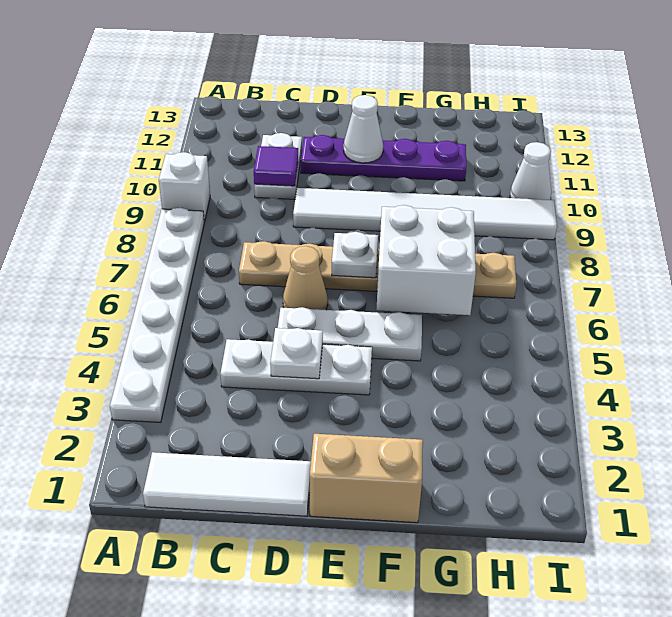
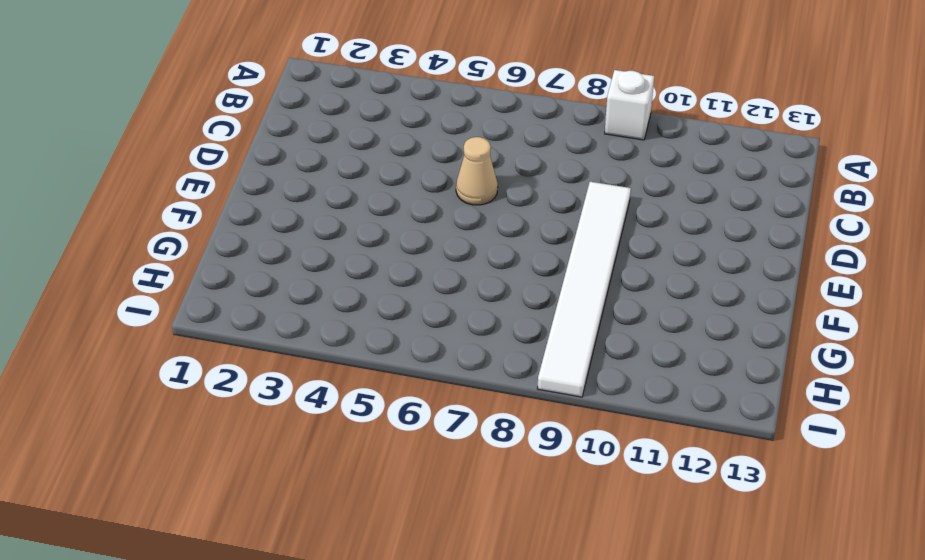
none -> white 1x6 plate [110,208,204,422]
none -> white 1x3 tile [143,452,311,516]
none -> white 1x3 plate [220,339,372,395]

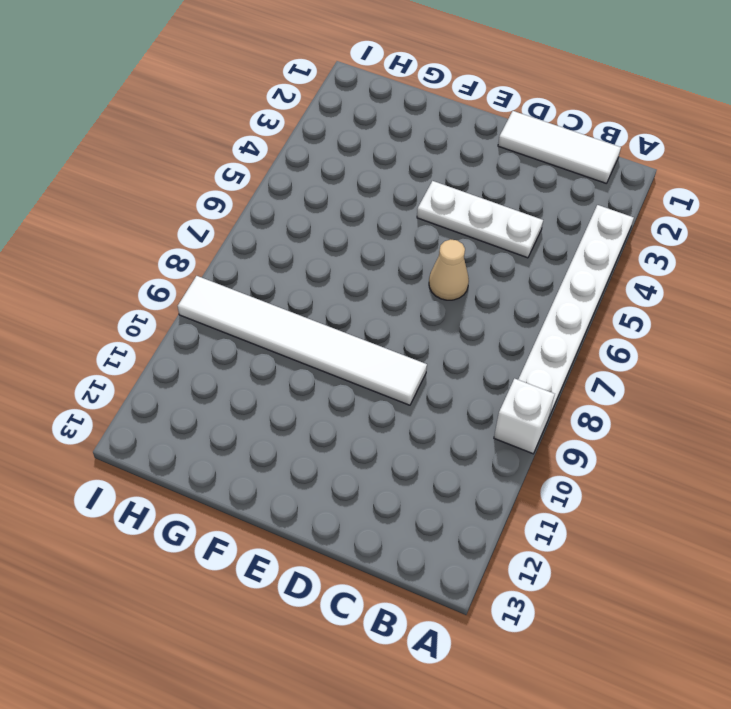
none -> tan 1x6 plate [239,241,516,298]
none -> white 1x2 plate [254,133,302,199]
none -> white 1x3 plate [278,307,422,361]

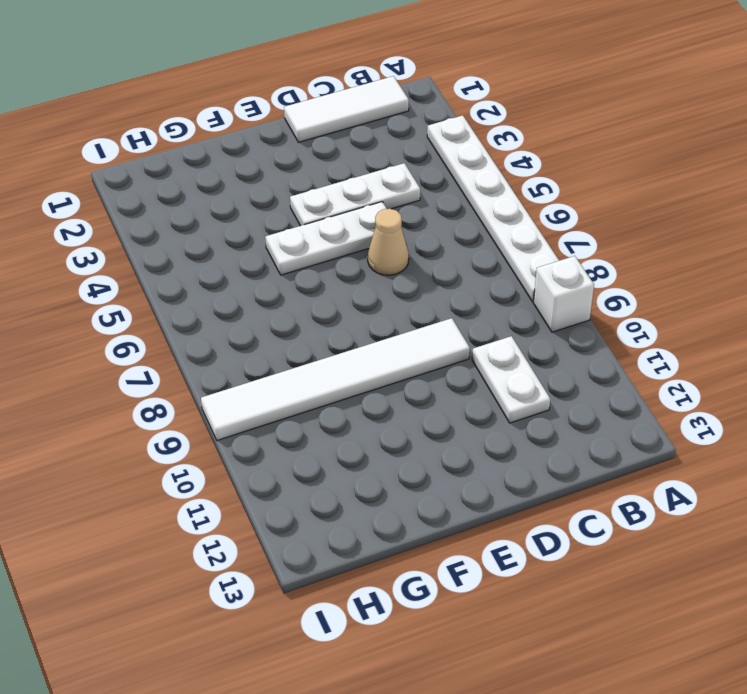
none -> tan 1x6 plate [239,241,516,298]
none -> purple 1x4 plate [301,135,466,181]
none -> tan 1x2 brick [310,434,423,523]

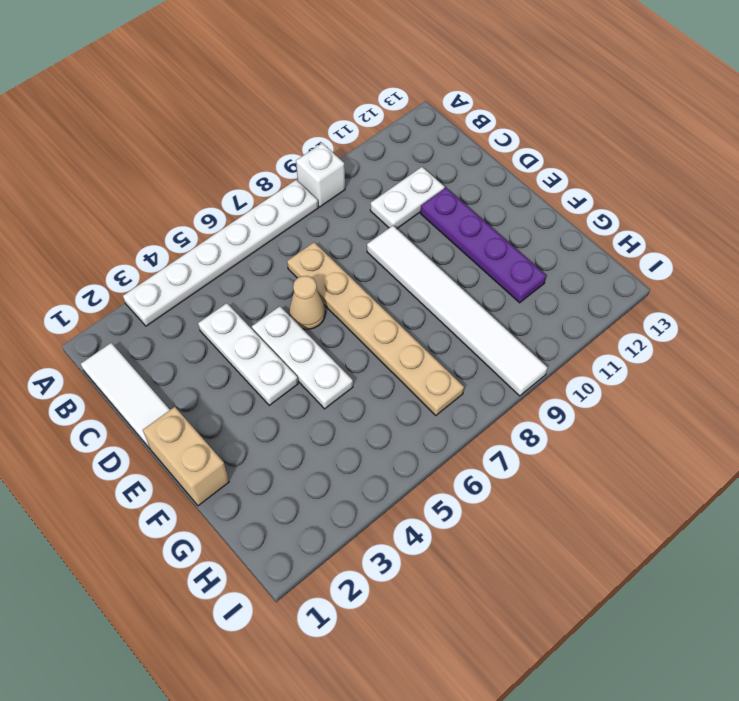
none -> white 1x1 cone [510,142,551,200]
none -> purple 1x1 tile [254,146,298,186]
none -> white 1x1 plate [270,328,323,379]

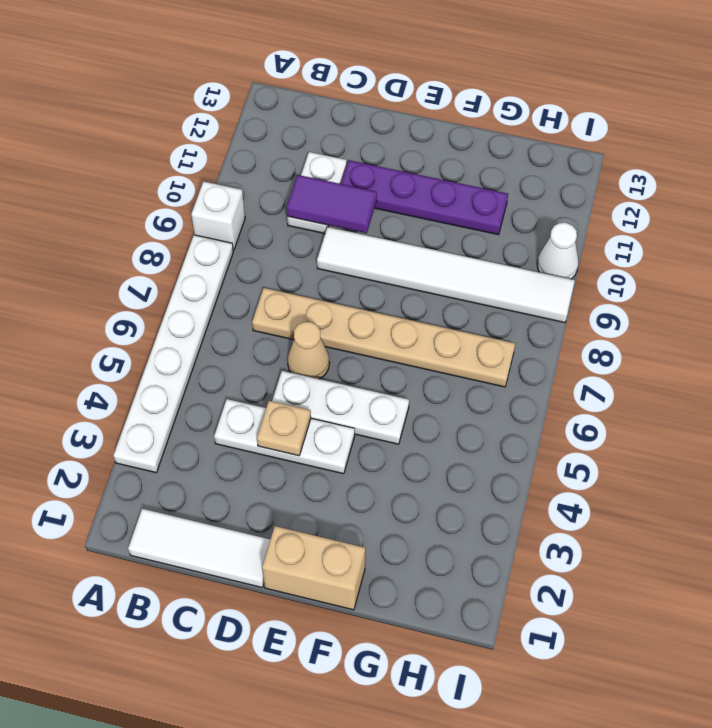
purple 1x2 tile [287,175,377,233] -> purple 1x1 tile [254,146,298,186]
tan 1x1 plate [257,401,311,456] -> white 1x1 plate [270,328,323,379]
none -> white 1x1 plate [332,232,378,278]
none -> white 1x1 cone [344,95,383,163]
none -> white 2x2 brick [376,205,476,315]

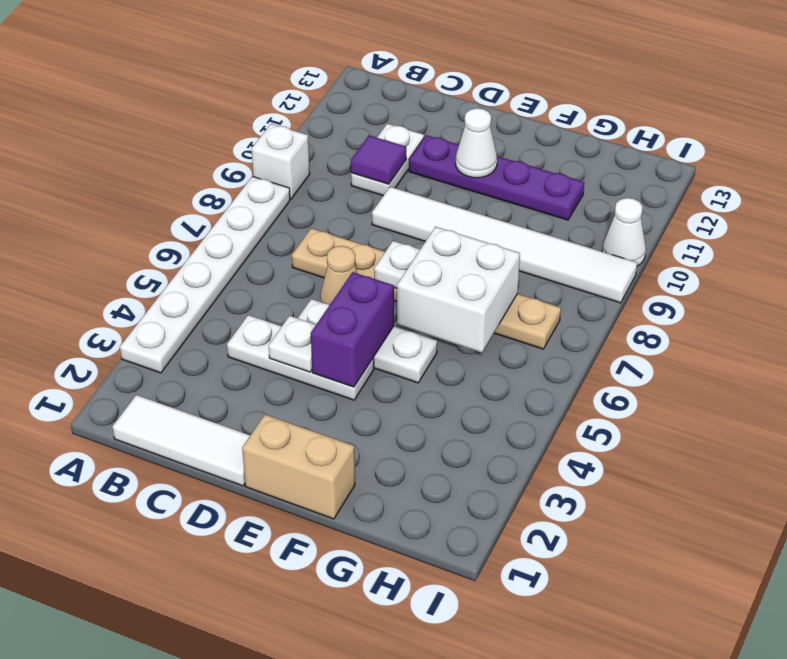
purple 1x2 brick [311,272,394,387] -> none

